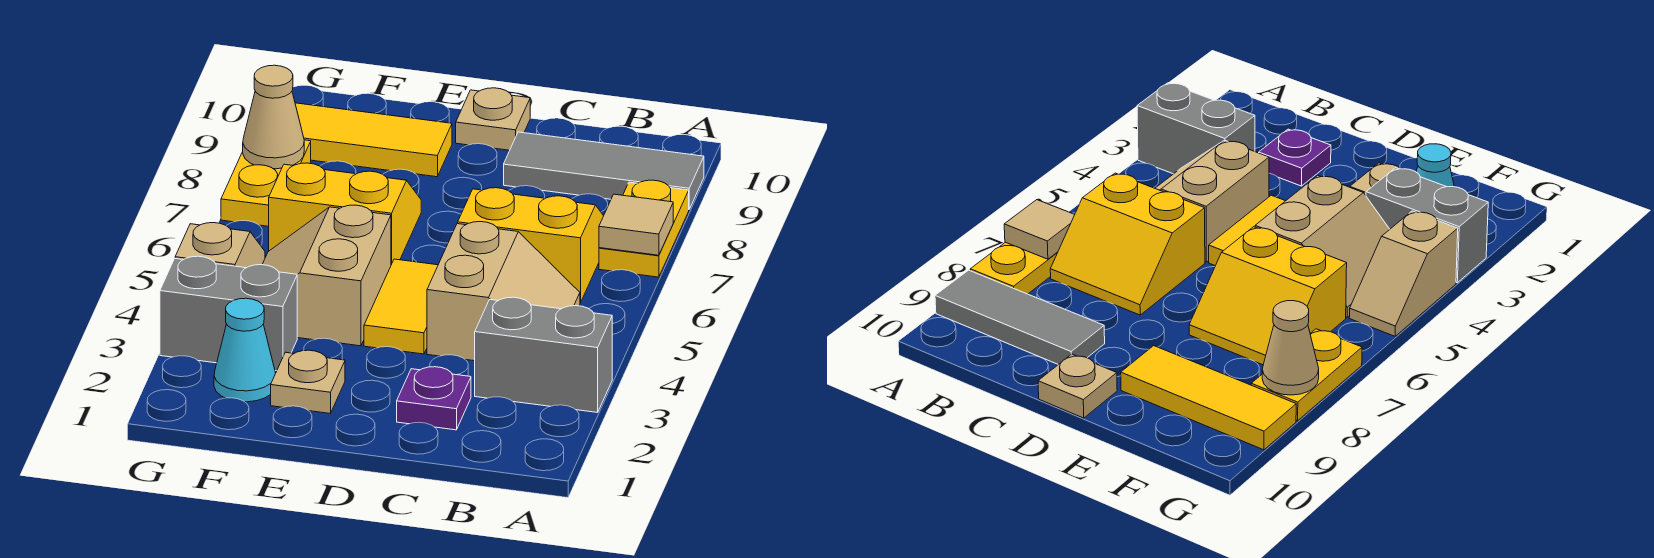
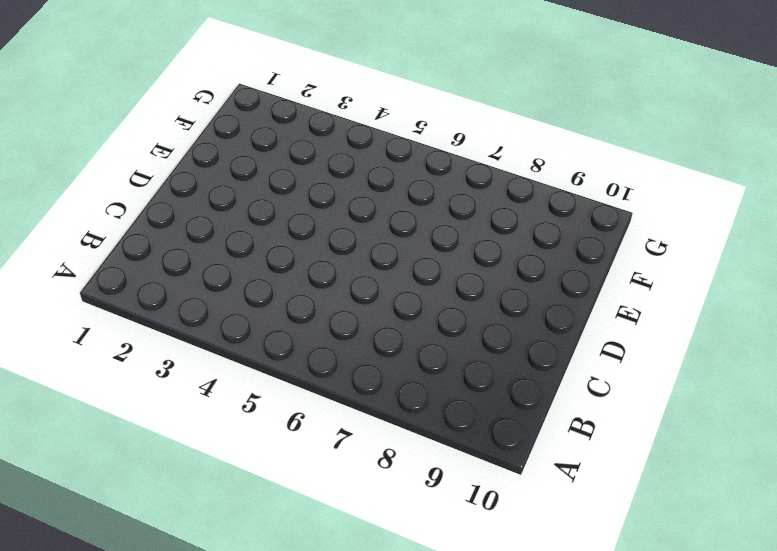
none -> grey 1x2 brick [475,297,612,413]
none -> yellow 1x2 plate [599,180,689,277]
none -> grey 1x3 tile [504,132,704,209]

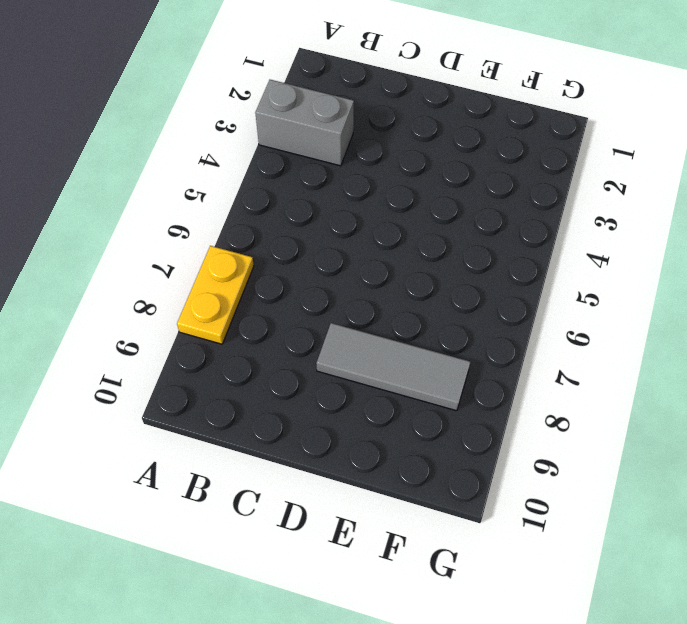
grey 1x3 tile [316,323,470,411] -> grey 1x3 tile moved to [504,132,704,209]
none -> tan 2x2 slope [427,222,580,361]
none -> yellow 2x2 slope [458,188,604,303]
none -> purple 1x1 plate [397,367,471,430]

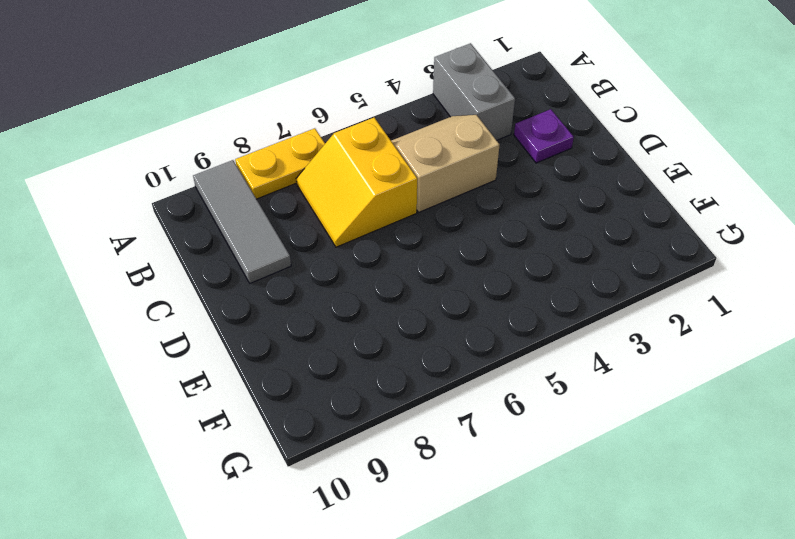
none -> yellow 1x2 tile [364,259,438,354]
none -> tan 1x1 plate [456,88,530,150]
none -> tan 1x1 plate [271,350,345,413]

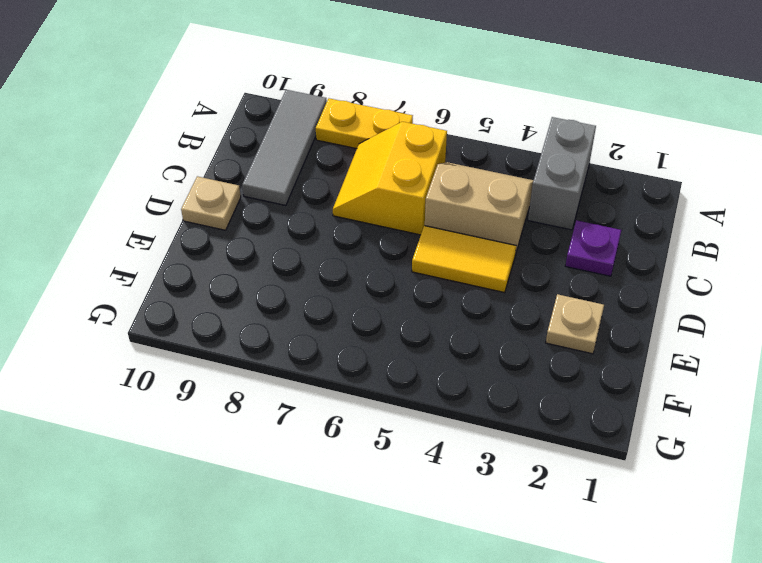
none -> tan 2x2 slope [262,205,391,346]
none -> yellow 2x2 slope [269,163,421,265]
none -> yellow 1x3 tile [295,103,452,177]

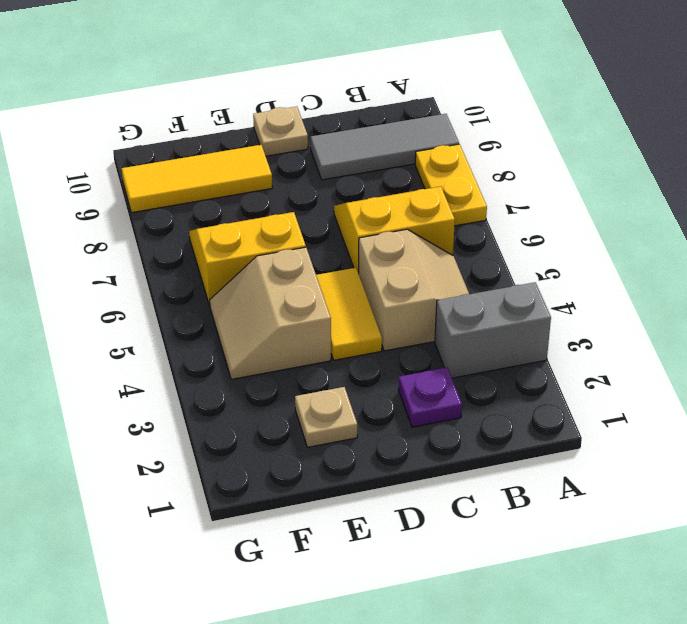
none -> cyan 1x1 cone [214,298,276,402]
none -> grey 1x2 brick [160,256,297,371]
none -> tan 1x2 slope [175,223,265,268]

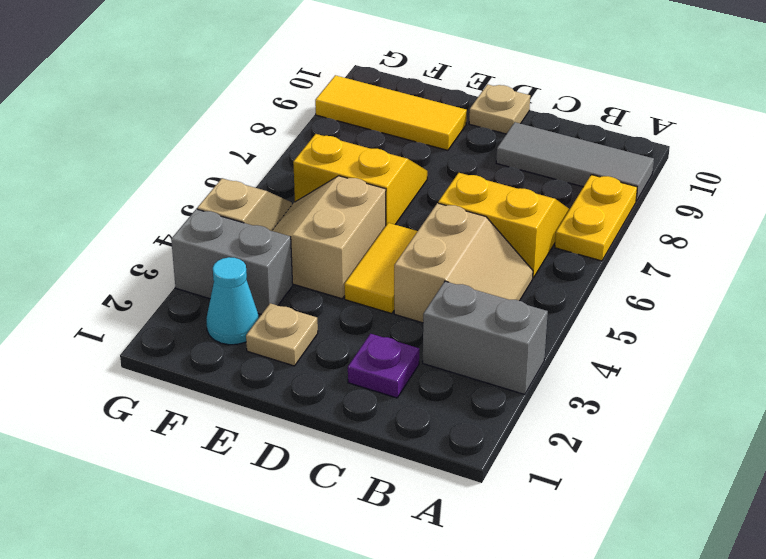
none -> yellow 1x2 plate [221,140,311,226]
none -> tan 1x1 tile [599,194,673,255]
none -> tan 1x1 cone [243,65,304,169]

